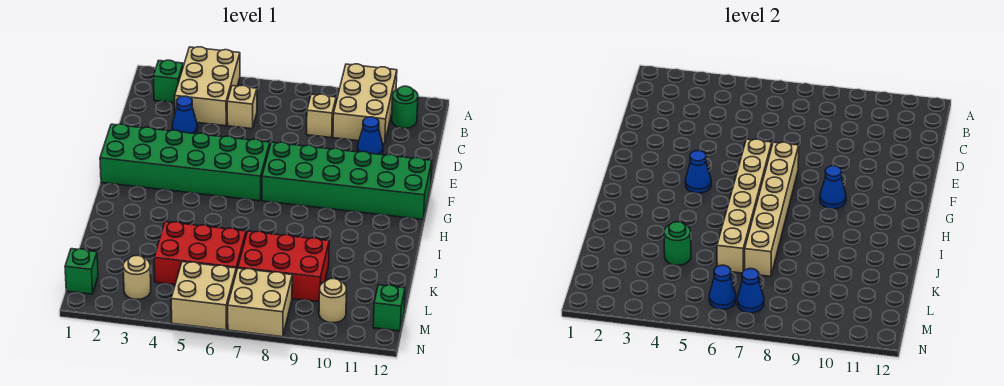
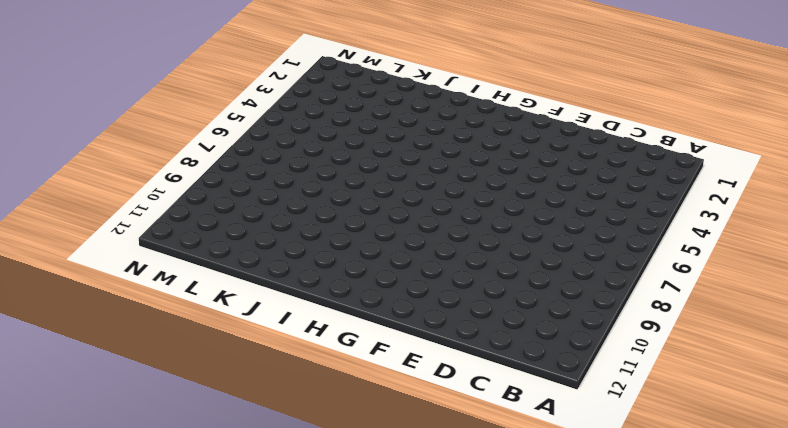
none -> tan 2x3 brick [175,47,240,126]
none -> tan 2x3 brick [333,64,397,144]
none -> green 1x1 brick [154,60,183,103]

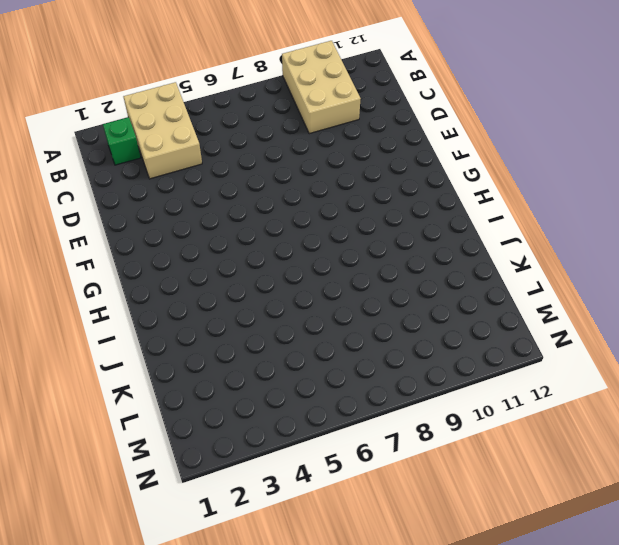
none -> green 1x1 round brick [392,86,418,128]
none -> tan 1x1 brick [227,85,257,129]
none -> tan 1x1 brick [307,94,336,138]

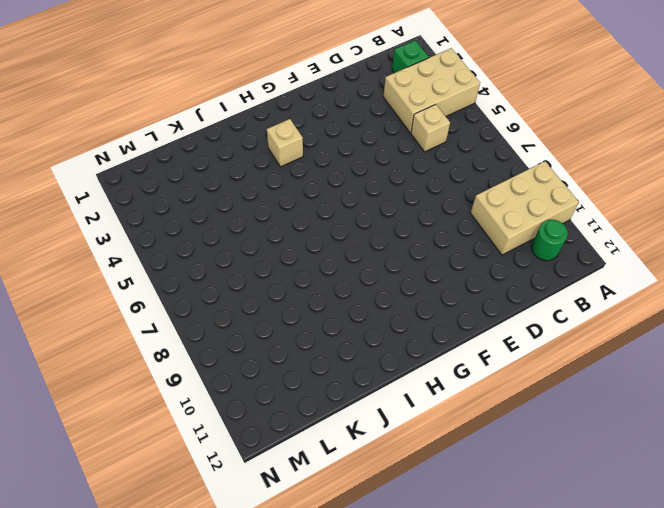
tan 1x1 brick [267,119,303,167] -> tan 1x1 brick moved to [307,94,336,138]
none -> blue 1x1 cone [172,96,198,134]
none -> blue 1x1 cone [357,117,383,155]
none -> green 2x6 brick [100,124,270,201]

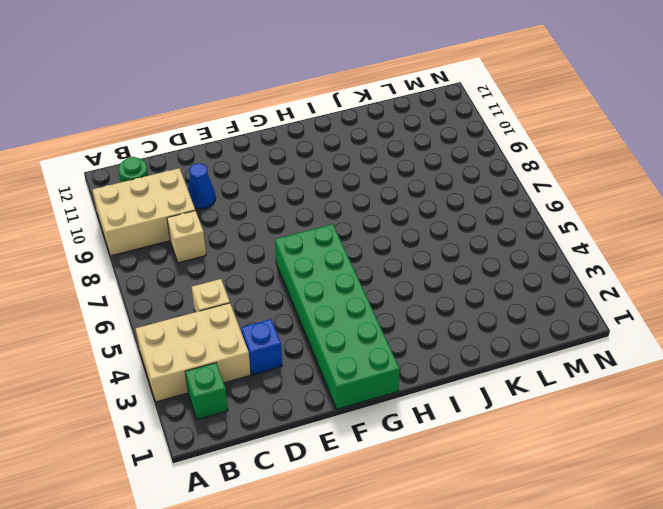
blue 1x1 brick [241,319,282,375] -> blue 1x1 cone [172,96,198,134]
none -> green 2x6 brick [262,142,432,219]
none -> red 2x3 brick [154,222,246,285]
none -> red 2x3 brick [238,231,329,302]

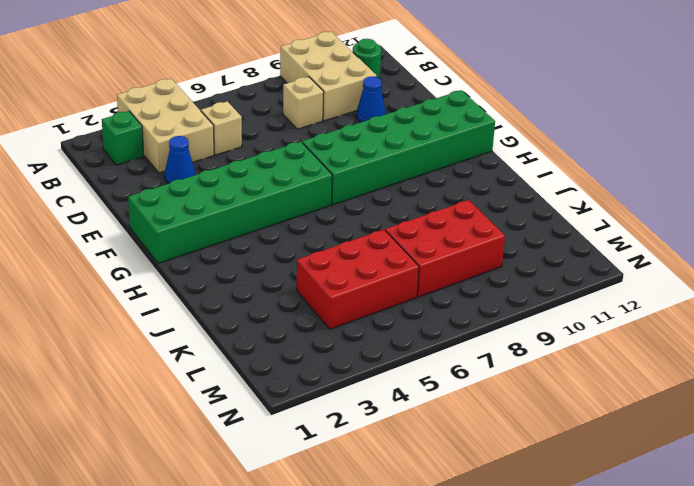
none -> green 1x1 brick [65,249,98,294]
none -> tan 1x1 round brick [123,255,151,299]
none -> tan 2x2 brick [171,262,236,330]

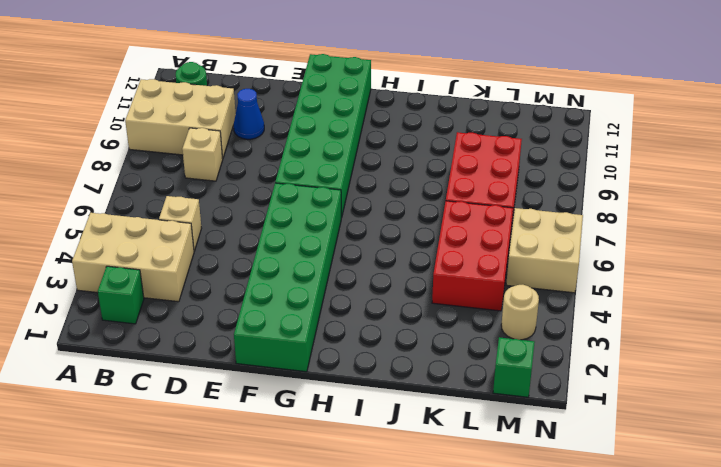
none -> blue 1x1 cone [172,96,198,134]
none -> tan 2x2 brick [228,268,292,337]
none -> tan 1x1 round brick [319,279,346,323]

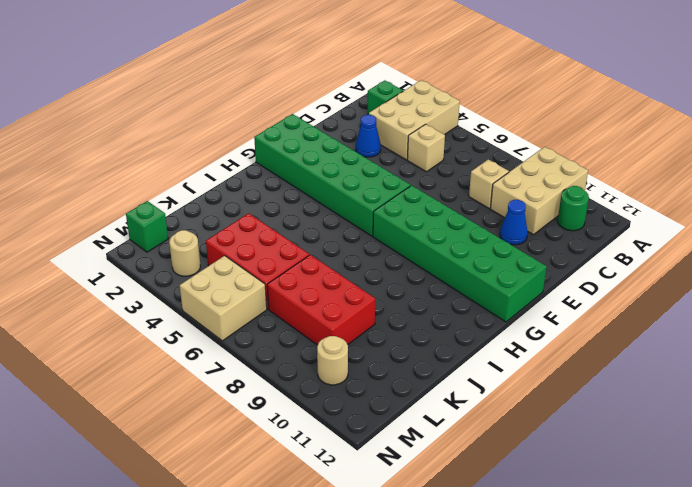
none -> tan 2x2 brick [228,268,292,337]
none -> green 1x1 brick [373,285,405,331]
none -> tan 1x6 brick [717,139,772,273]

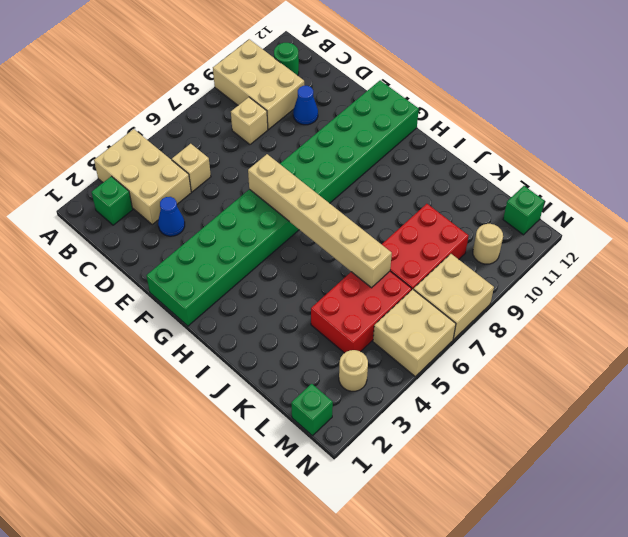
none -> tan 1x6 brick [745,142,799,277]
none -> blue 1x1 cone [685,151,711,193]
none -> blue 1x1 cone [820,166,846,209]

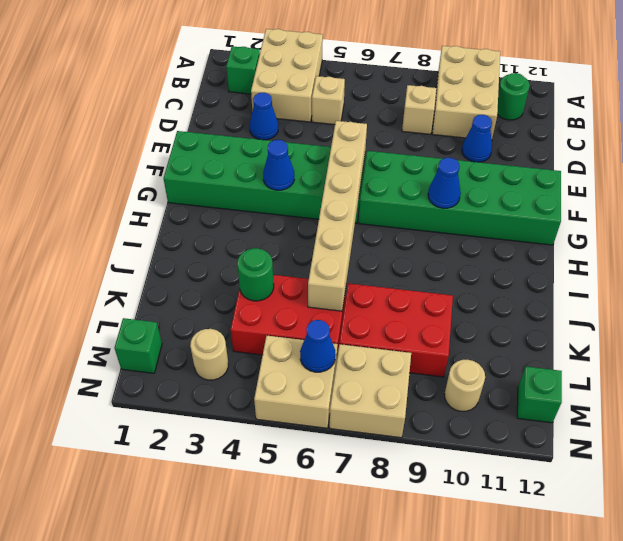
none -> tan 1x6 brick [745,142,799,277]
none -> blue 1x1 cone [737,269,764,313]

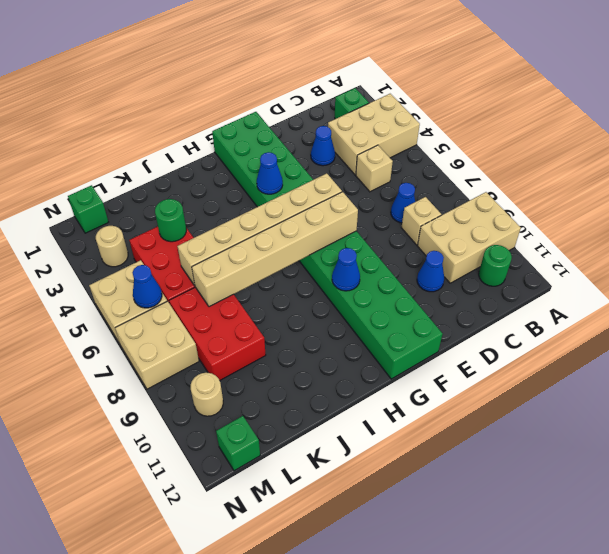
blue 1x1 cone [391,183,415,223] -> blue 1x1 cone moved to [737,269,764,313]

